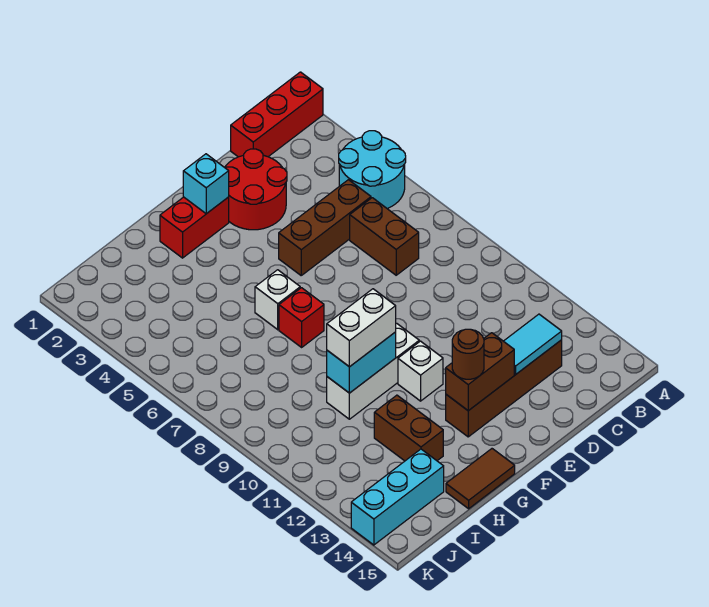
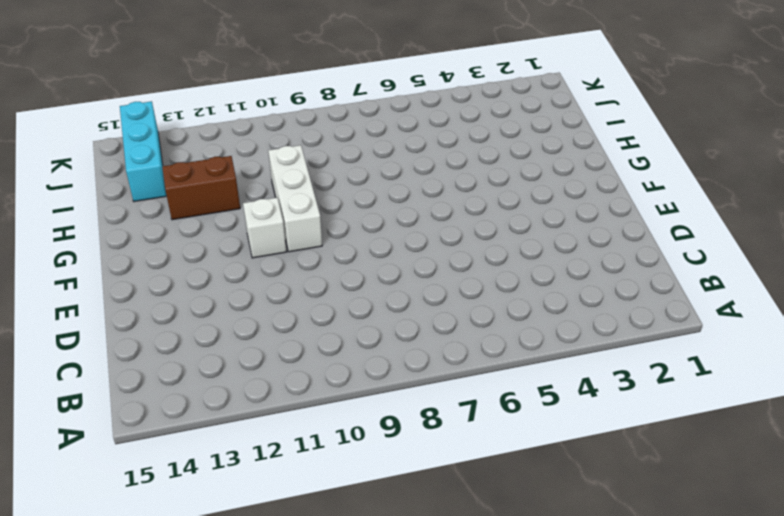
none -> red 1x3 brick [231,72,323,157]
none -> cyan 2x2 round brick [339,131,406,209]
none -> brown 1x3 brick [279,180,371,275]

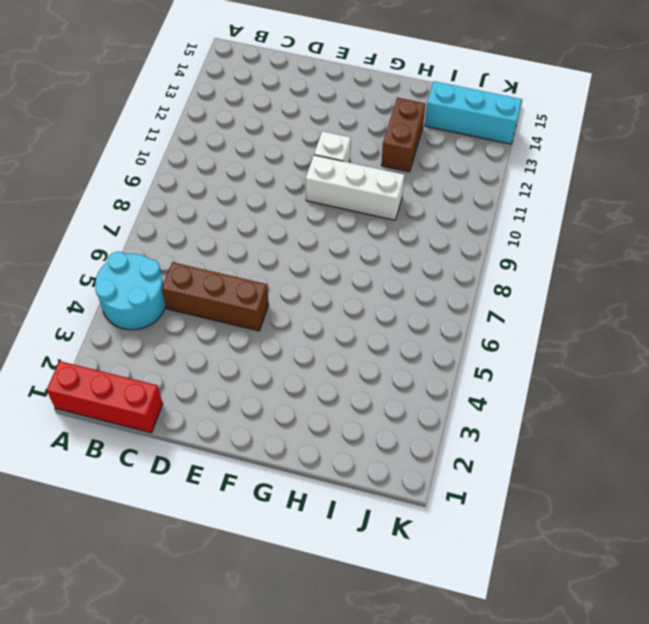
none -> brown 1x2 brick [350,198,419,275]
none -> brown 1x4 brick [446,340,562,437]
none -> red 2x2 round brick [225,149,287,230]

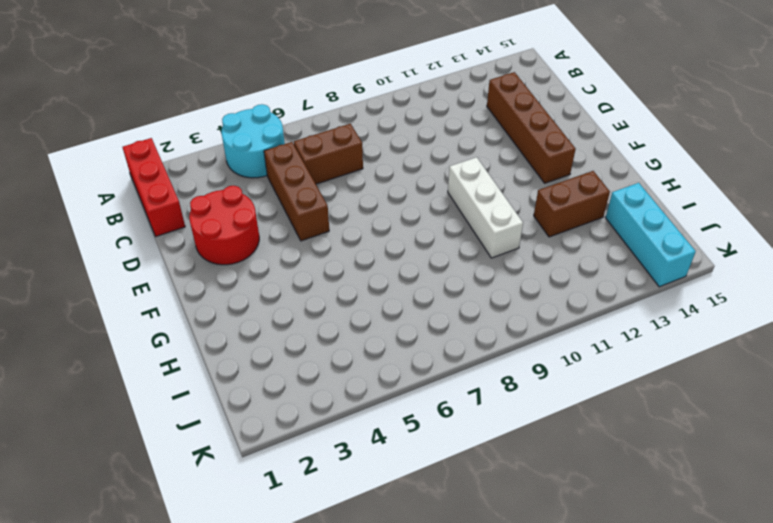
none -> red 1x2 brick [160,197,229,258]
none -> white 1x1 brick [398,341,443,401]
none -> white 1x1 brick [255,270,300,330]

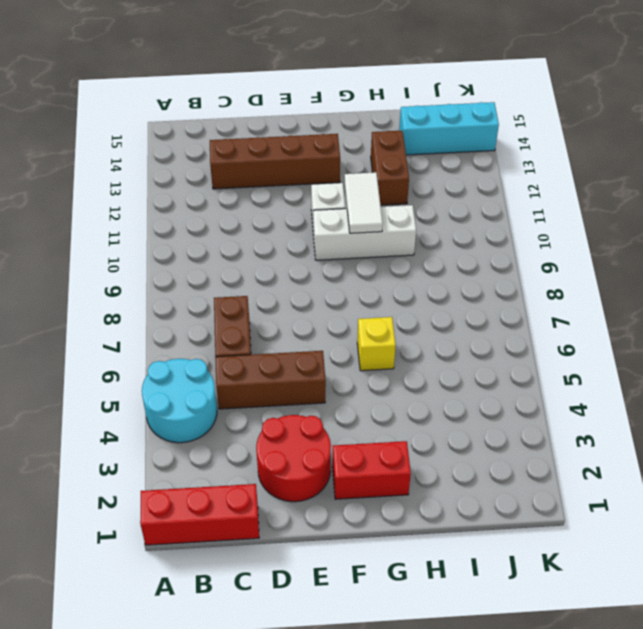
yellow 1x1 brick [357,317,396,371] -> white 1x1 brick [255,270,300,330]
white 1x2 tile [344,172,383,233] -> cyan 1x2 brick [327,332,396,393]
none -> red 1x1 brick [279,288,324,347]
none -> brown 1x2 tile [446,449,515,509]
none -> cyan 1x2 tile [504,314,562,375]

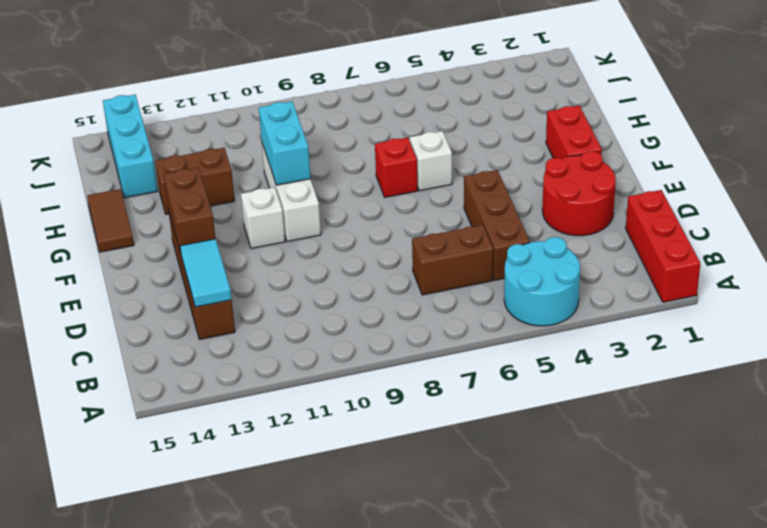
none -> cyan 1x1 brick [183,154,229,214]
none -> brown 1x1 round brick [452,329,484,379]
none -> white 1x2 brick [327,289,396,367]

